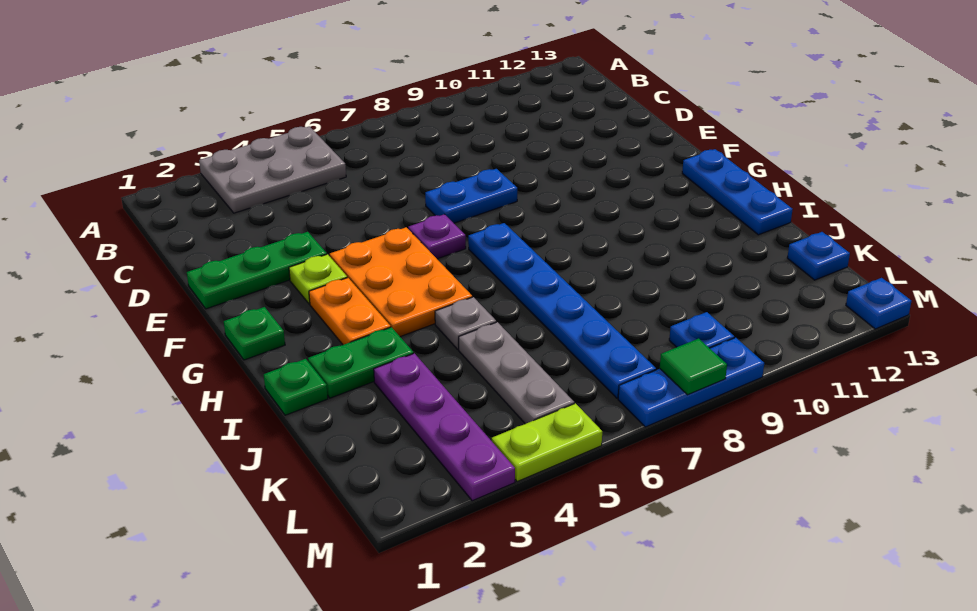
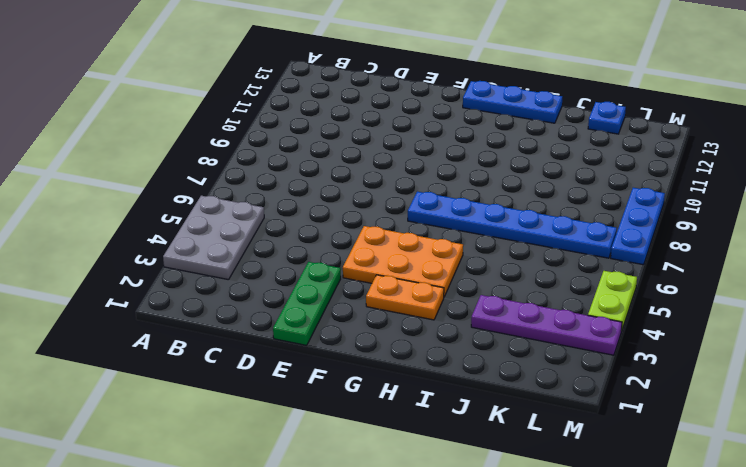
none -> blue 1x2 plate [425,169,517,223]
none -> lime 1x1 plate [289,254,347,304]
none -> purple 1x1 plate [408,214,466,259]

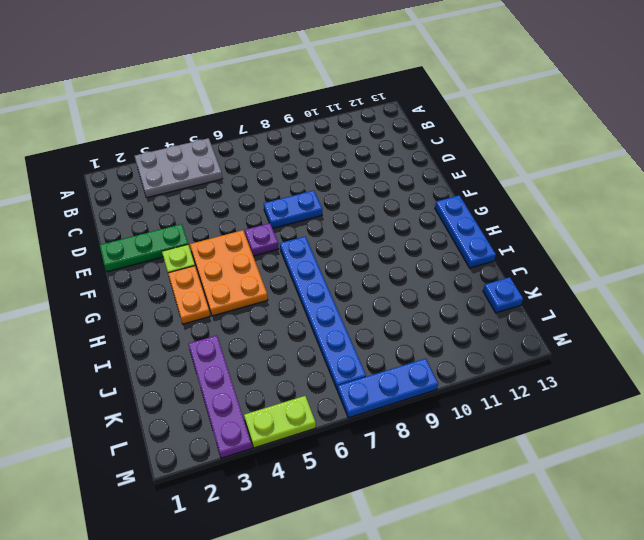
none -> green 1x1 plate [224,307,285,360]
none -> green 1x1 plate [264,359,328,415]
none -> green 1x2 plate [308,327,413,398]

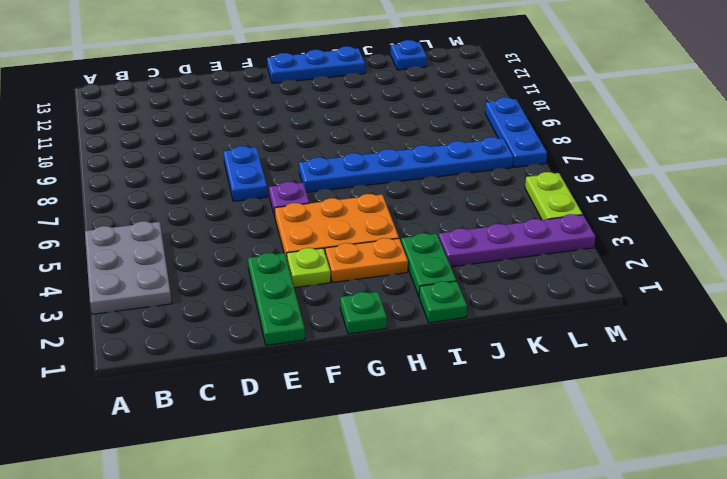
none -> grey 1x1 plate [435,297,496,349]
none -> grey 1x3 plate [459,322,574,424]
none -> blue 1x1 plate [669,312,734,348]

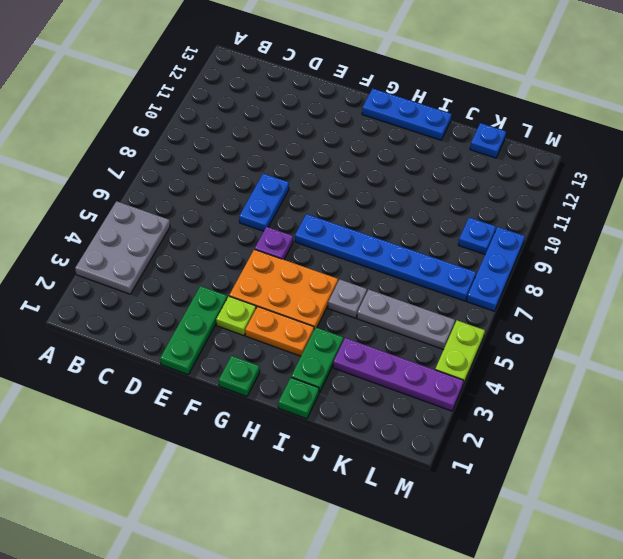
none -> blue 1x1 plate [846,278,912,329]
none -> green 1x1 tile [660,338,727,395]

